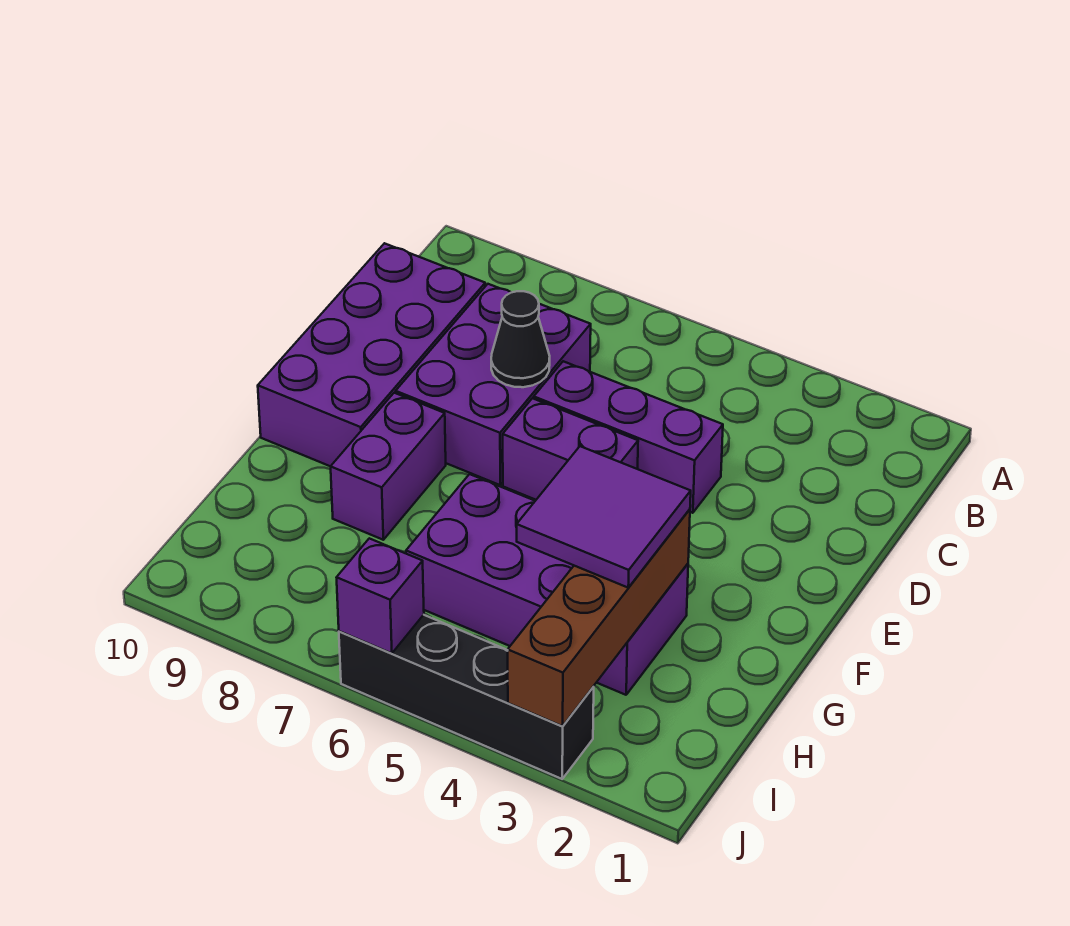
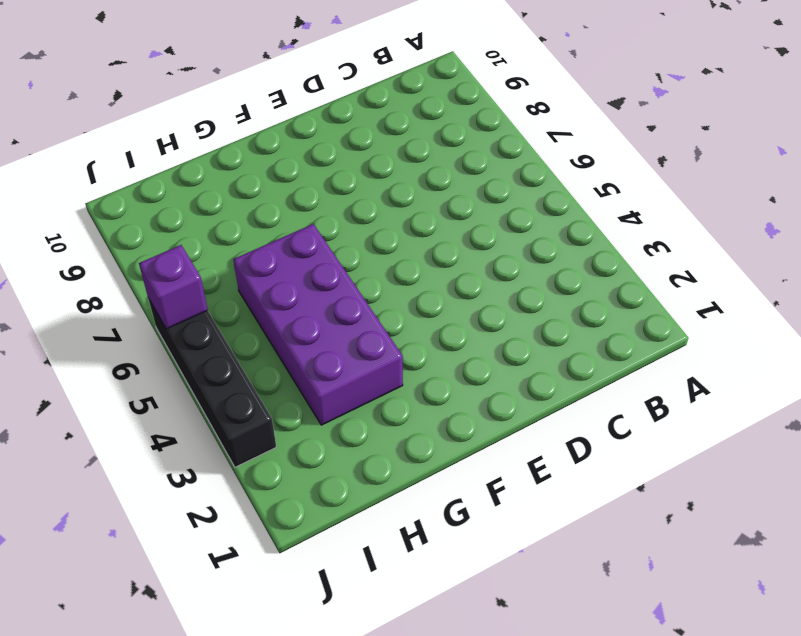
none -> purple 2x3 brick [396,284,591,485]
none -> purple 2x4 brick [258,243,485,466]

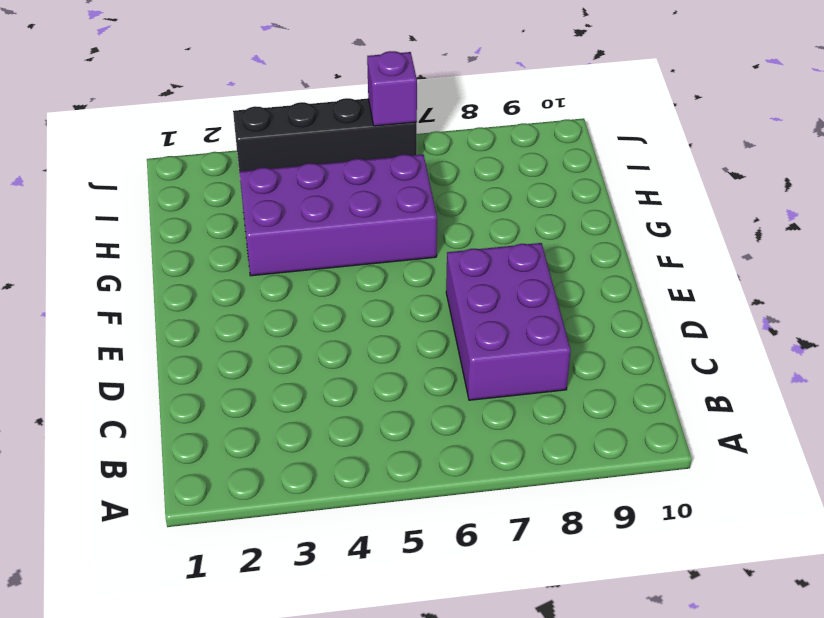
none -> purple 2x4 brick [258,243,485,466]
none -> purple 1x3 brick [534,361,723,513]

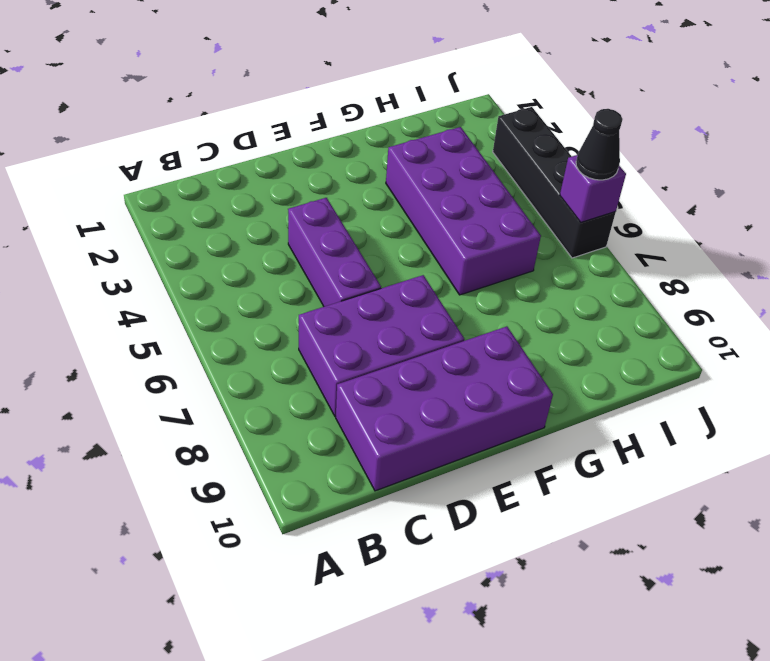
black 1x1 cone [576,109,622,180] -> black 1x1 cone moved to [491,291,550,387]
none -> purple 1x2 brick [503,398,638,500]
none -> purple 1x2 brick [331,393,446,540]

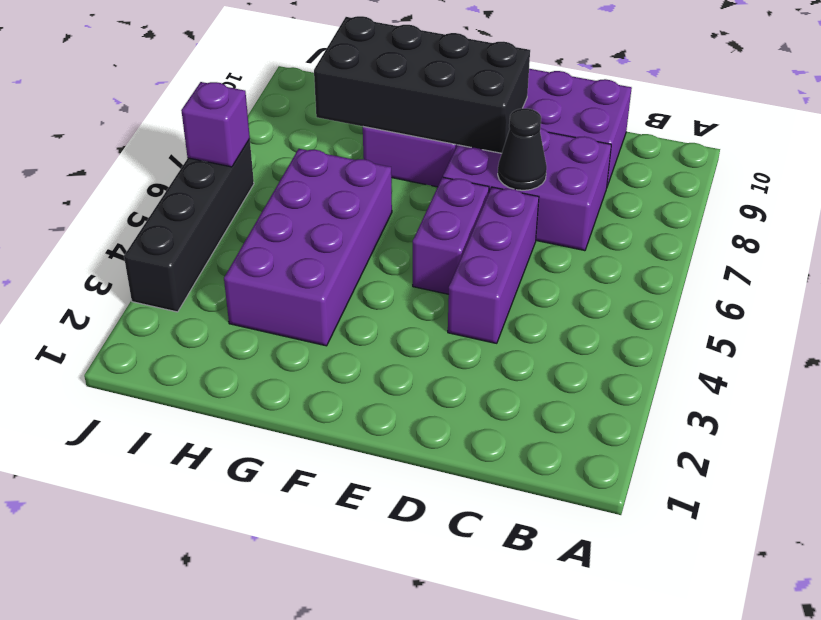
black 2x4 brick [314,16,530,153] -> none
none -> brown 1x4 brick [508,509,690,726]
none -> purple 2x2 tile [517,446,691,588]

